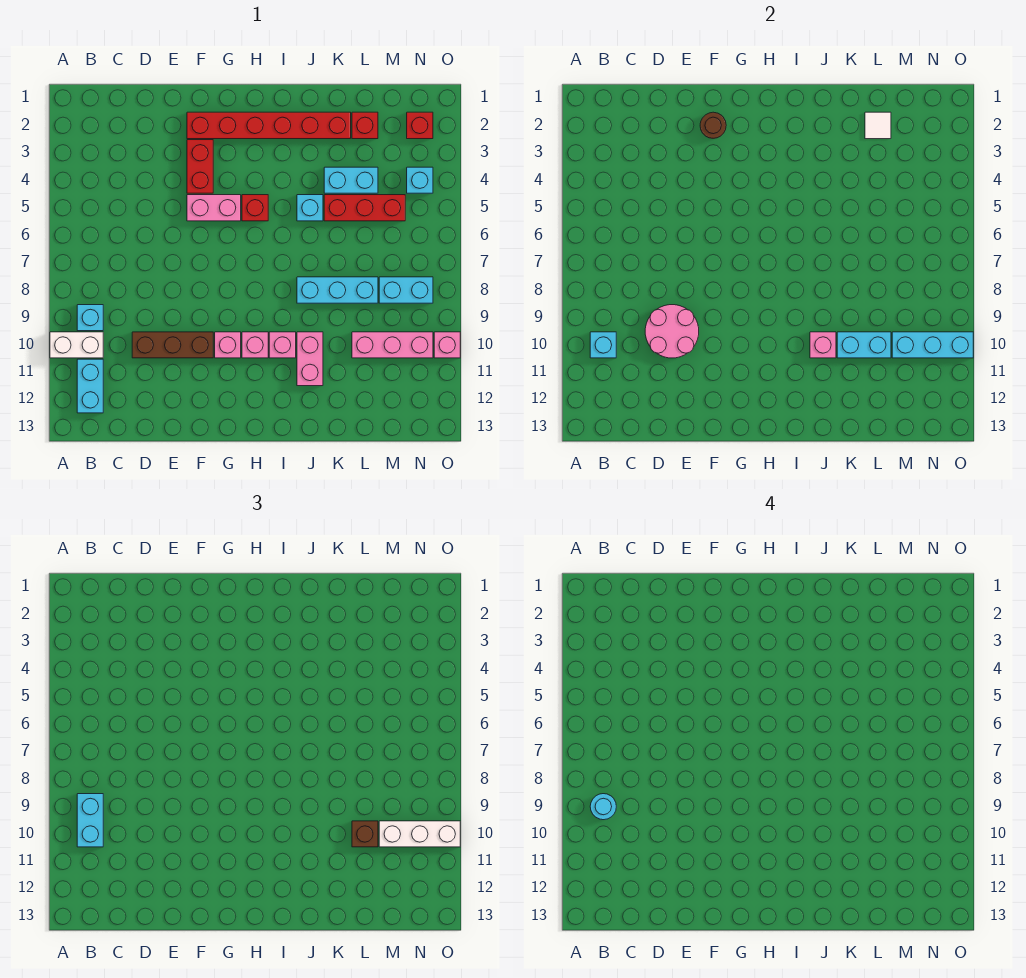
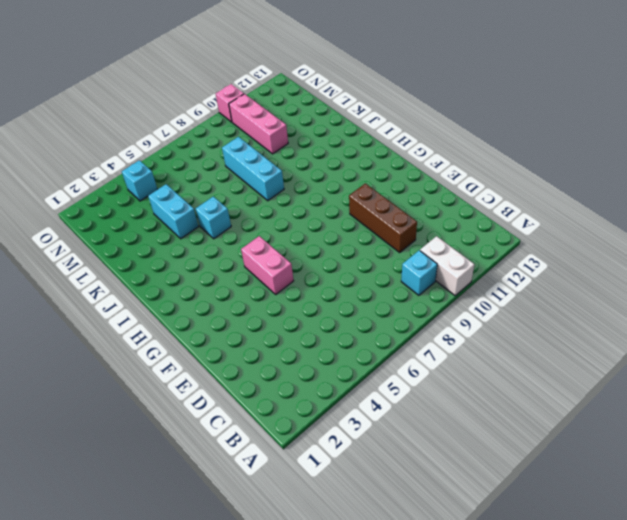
none -> cyan 1x2 brick [77,359,103,413]
none -> red 1x6 brick [187,112,351,139]
none -> red 1x2 brick [187,140,213,193]
none -> pink 1x1 brick [215,332,241,358]

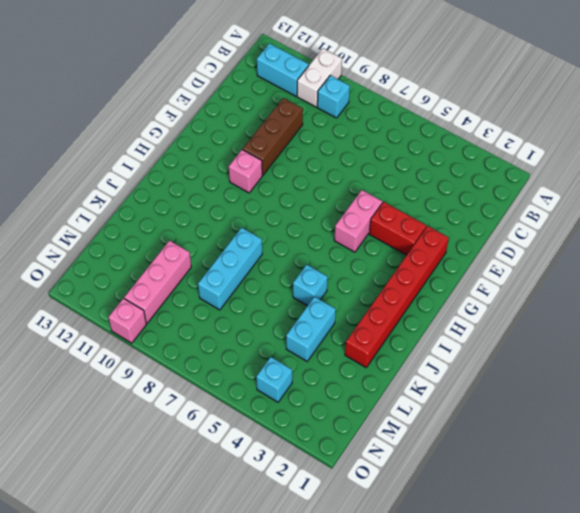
none -> red 1x1 brick [242,195,268,221]
none -> pink 1x1 brick [242,332,268,358]
none -> pink 1x1 brick [269,332,296,358]
none -> pink 1x2 brick [297,332,323,386]

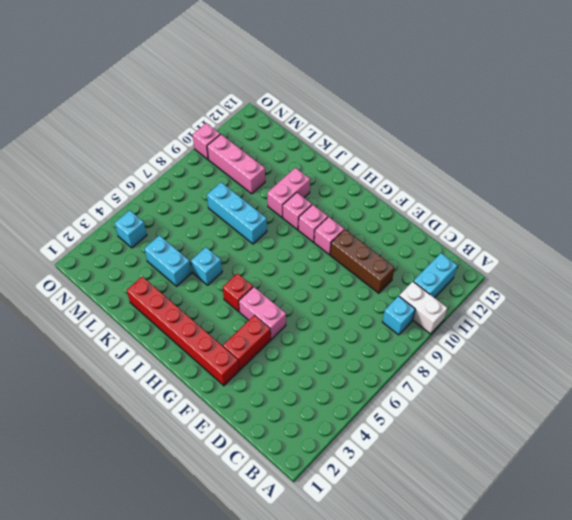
none -> red 1x3 brick [324,195,405,221]
none -> red 1x1 brick [352,112,378,139]
none -> cyan 1x2 brick [379,277,433,303]
none -> red 1x1 brick [407,112,433,139]

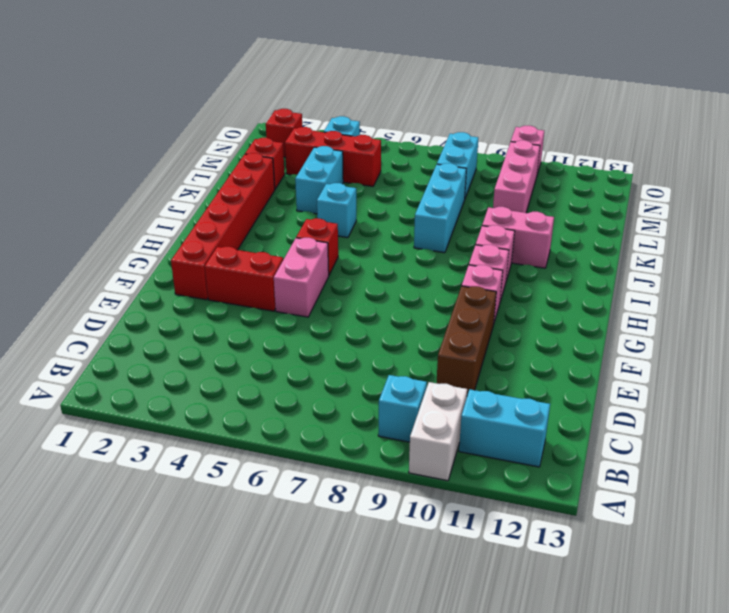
red 1x3 brick [285,127,381,186] -> red 1x3 brick turned to [324,195,405,221]
none -> cyan 1x1 brick [590,332,616,358]
none -> pink 2x2 round brick [645,305,699,358]
none -> brown 1x1 round brick [700,112,726,138]
none -> pink 1x1 brick [810,332,836,358]

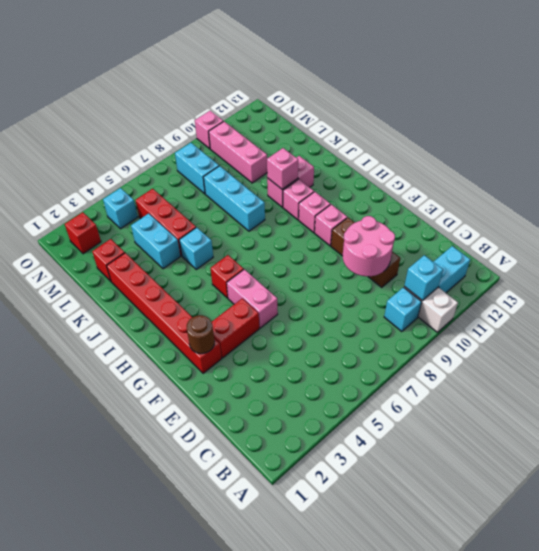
none -> cyan 1x2 brick [837,332,891,358]
none -> white 1x1 tile [865,112,891,139]
none -> cyan 1x3 brick [892,332,973,358]
none -> cyan 1x2 brick [77,794,103,847]

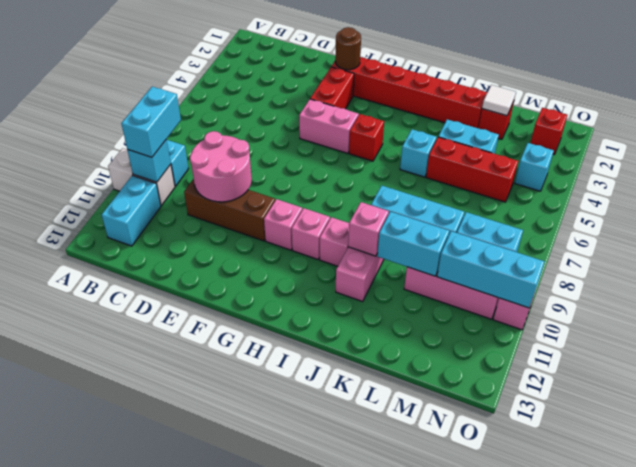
none -> brown 1x1 brick [352,821,378,847]
none -> white 1x3 brick [379,821,460,847]
none -> cyan 1x1 round brick [590,794,616,820]

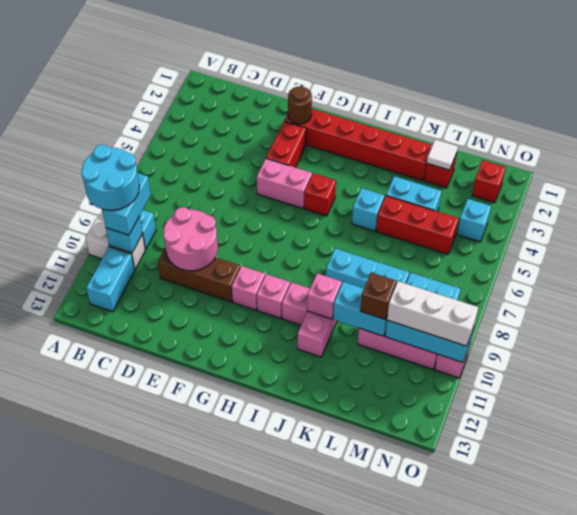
cyan 2x2 round brick [81,145,139,210] -> cyan 1x1 round brick [590,794,616,820]

